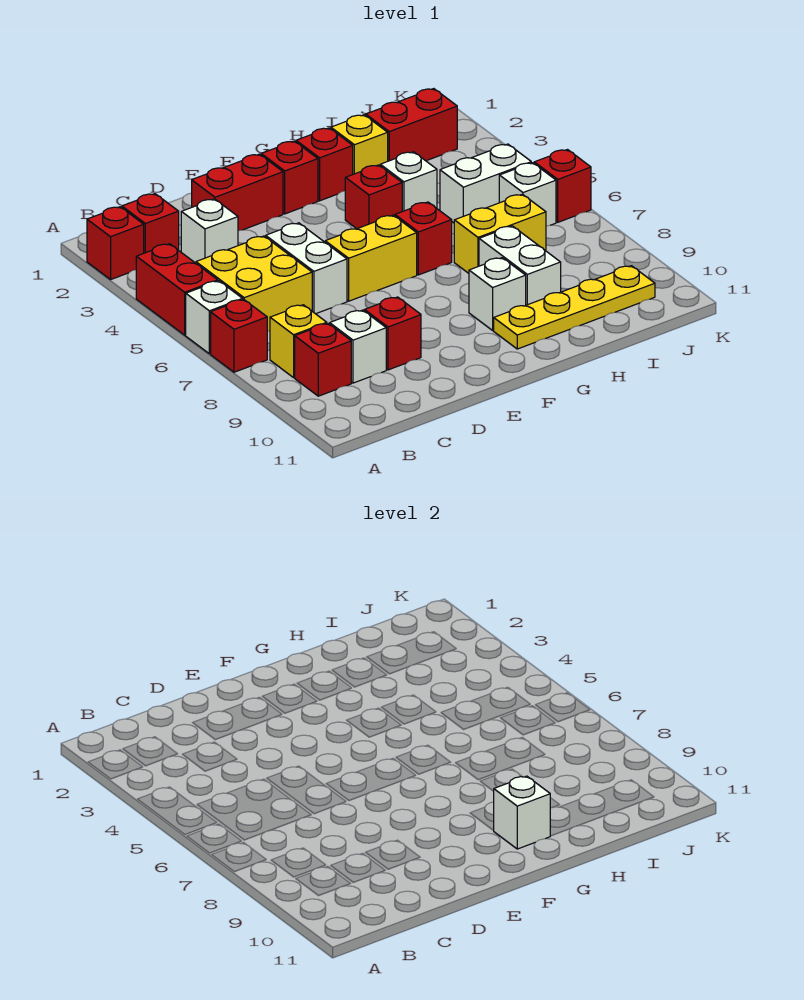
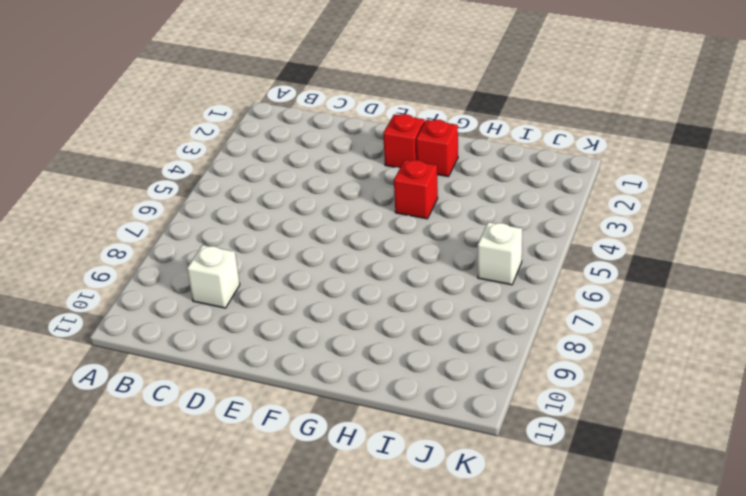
none -> red 1x1 brick [87,207,144,280]
none -> red 1x2 brick [136,244,218,335]
none -> white 1x1 brick [186,281,243,354]

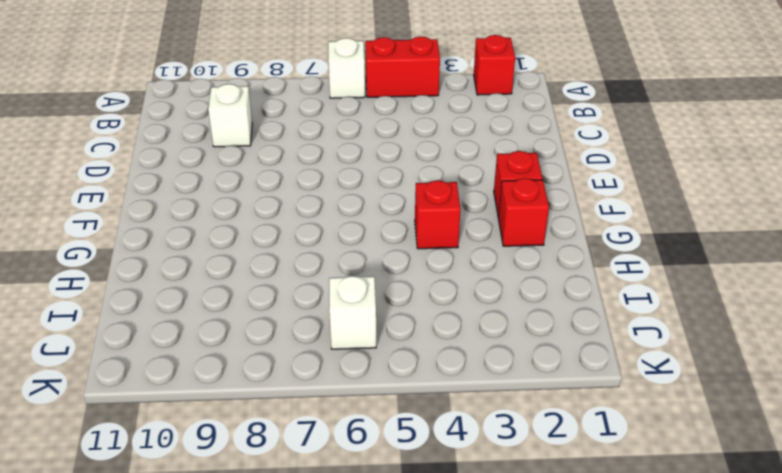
none -> red 1x1 brick [211,299,267,372]
none -> red 1x1 brick [122,194,179,253]
none -> yellow 2x2 brick [196,236,312,331]

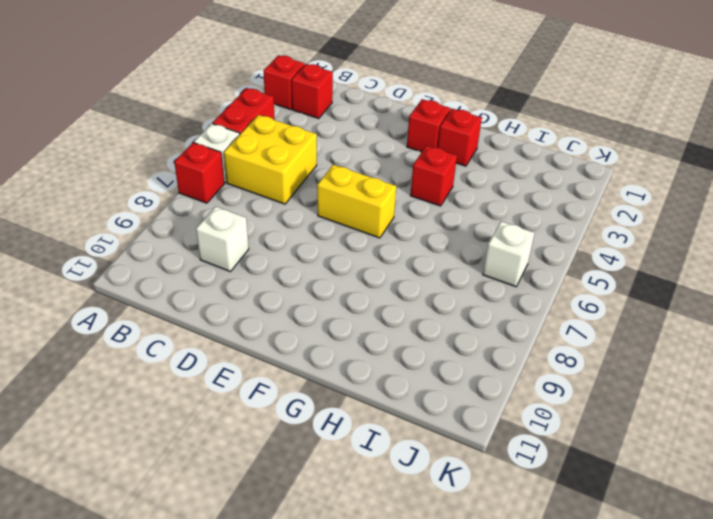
none -> yellow 1x1 brick [270,305,327,378]
none -> red 1x1 brick [295,323,351,396]
none -> white 1x1 brick [181,199,238,263]

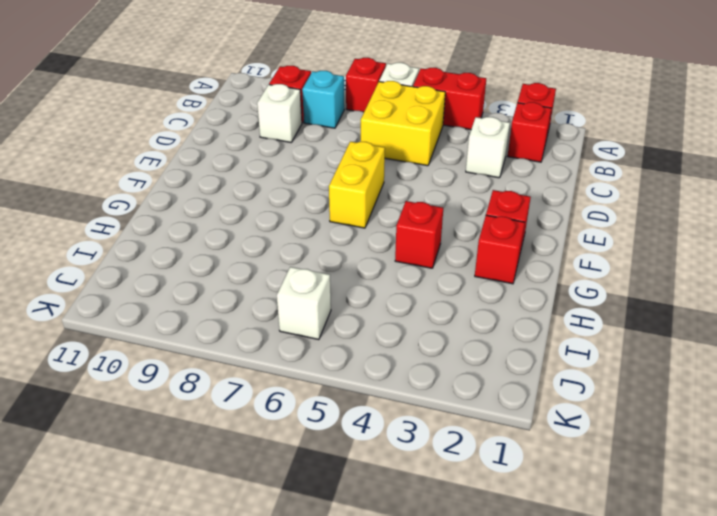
cyan 1x1 brick [302,71,344,128] -> yellow 1x1 brick [270,305,327,378]
none -> red 1x2 brick [192,154,283,231]
none -> white 1x2 brick [266,223,347,314]
none -> red 1x1 brick [364,297,421,370]

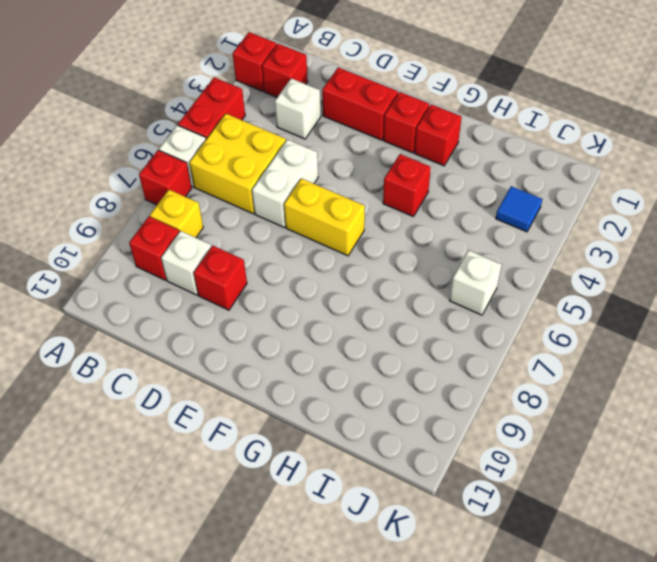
blue 1x1 tile [496,186,542,232] -> none
none -> red 1x1 brick [395,202,452,275]
none -> white 1x1 brick [469,258,526,330]
none -> yellow 1x4 plate [494,266,655,349]

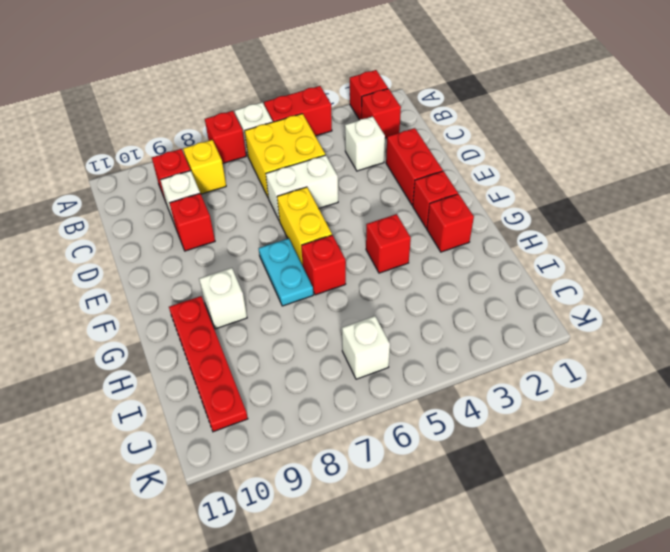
cyan 1x2 plate [259,238,313,306] -> none
red 1x4 plate [169,296,248,432] -> yellow 1x4 plate [494,266,655,349]
none -> yellow 1x1 brick [331,115,388,174]
none -> white 1x1 brick [380,152,437,211]
none -> yellow 1x2 brick [454,194,546,273]

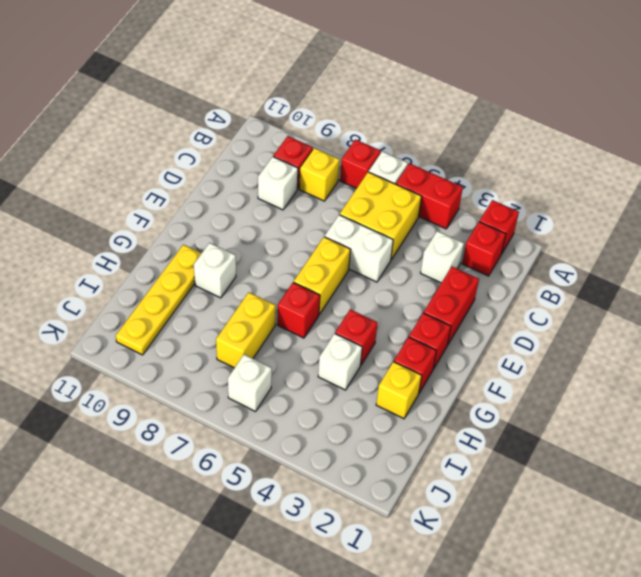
none -> red 1x1 brick [364,297,421,370]
none -> white 1x2 brick [479,226,561,305]
none -> red 1x2 brick [366,89,457,161]

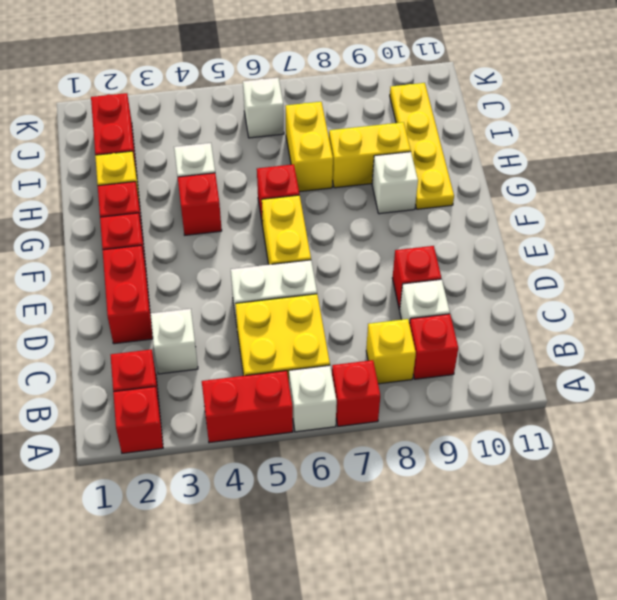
yellow 1x2 brick [329,122,411,188] -> white 1x2 brick [479,226,561,305]
none -> white 1x2 brick [440,144,531,223]
none -> red 1x1 brick [534,150,591,222]
none -> white 1x1 brick [494,776,550,849]

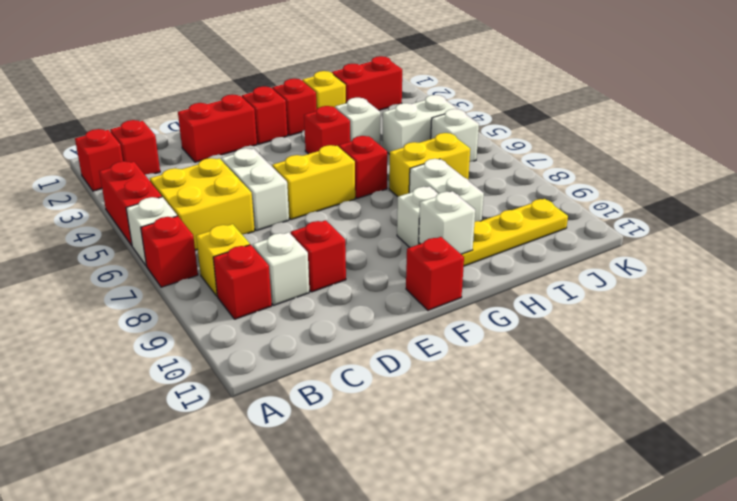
red 1x1 brick [406,237,464,310] -> red 1x1 brick moved to [534,150,591,222]
none -> white 1x1 brick [181,199,238,263]

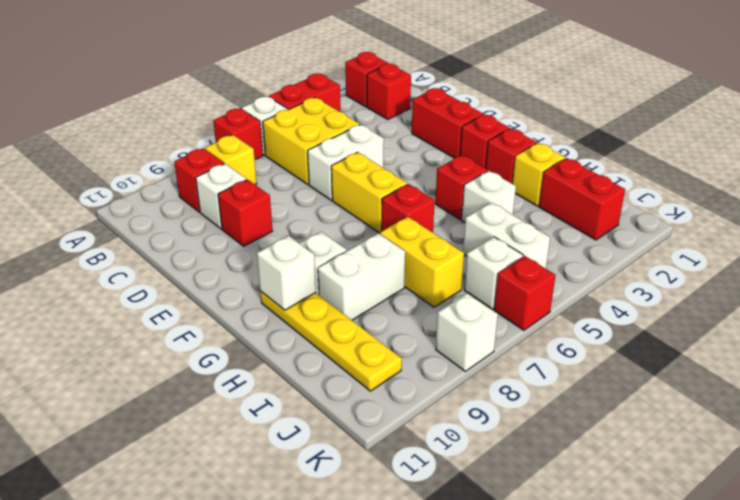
white 1x1 brick [436,293,498,371] -> white 1x1 brick moved to [181,199,238,263]

